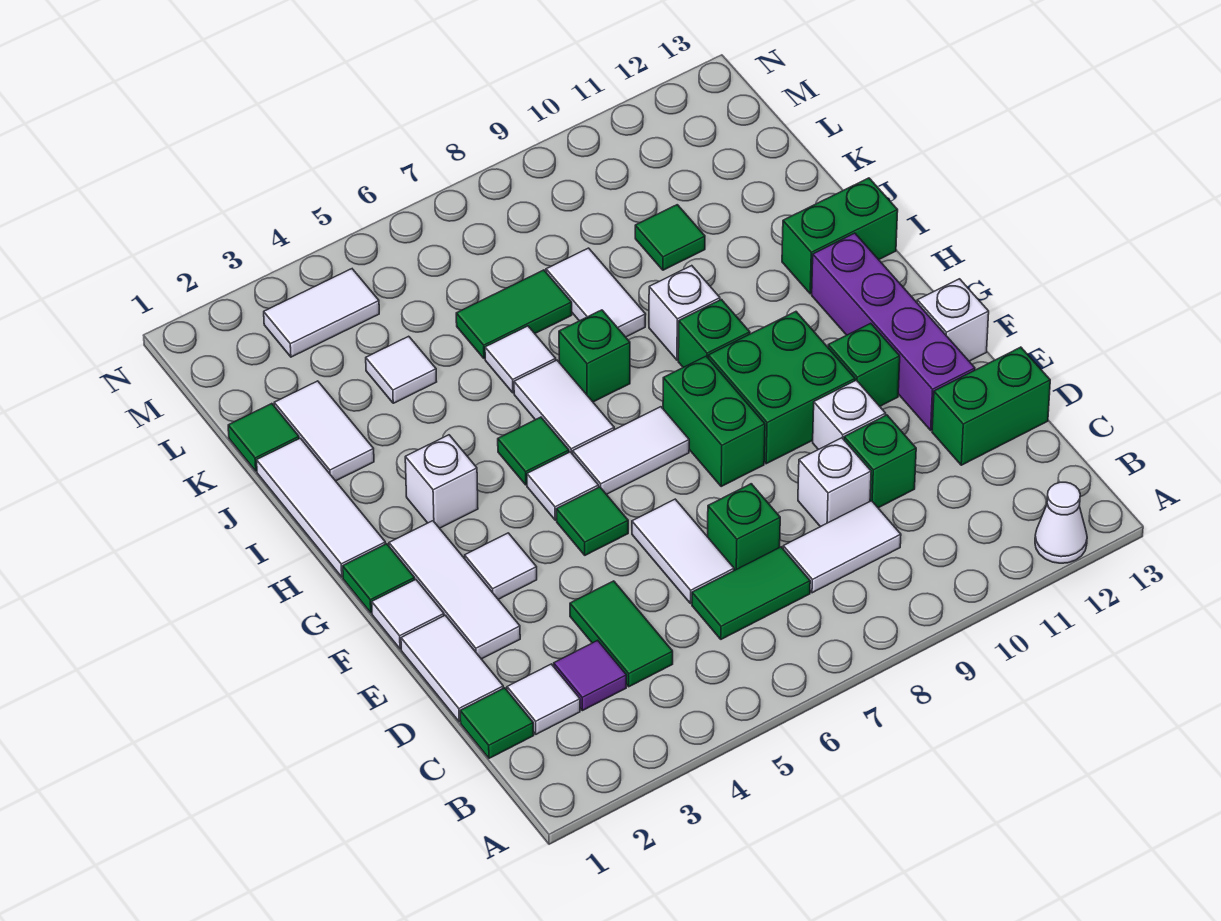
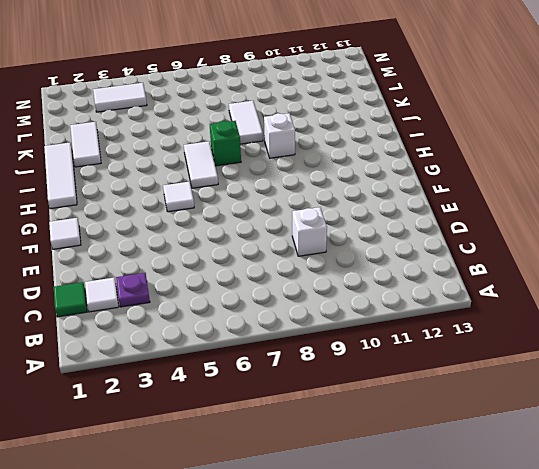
purple 1x1 plate [116,273,150,307] -> purple 1x1 tile [554,640,626,711]
none -> white 1x1 cone [1035,482,1087,563]
none -> green 1x2 tile [570,581,673,687]
none -> green 1x2 tile [692,547,810,639]
none -> white 1x2 tile [783,501,901,593]

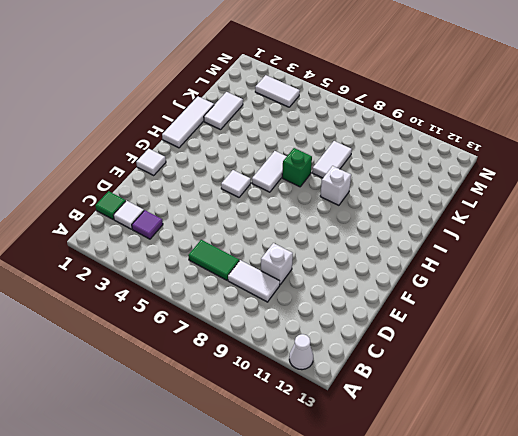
none -> green 1x2 tile [570,581,673,687]
none -> white 1x2 tile [401,615,503,722]
none -> white 1x2 tile [632,499,734,604]
none -> green 1x1 brick [707,484,780,571]

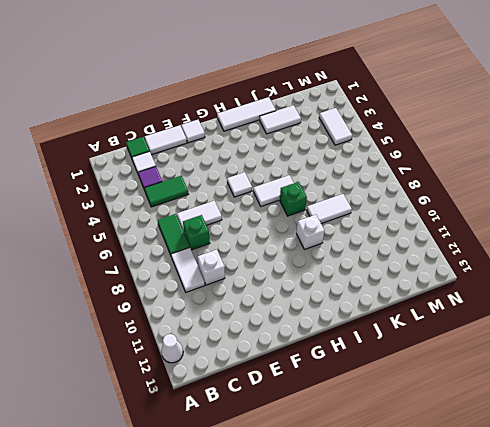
none -> green 1x1 brick [844,415,916,508]
none -> green 1x2 brick [932,347,1050,465]
none -> white 1x3 tile [389,521,520,659]
none -> white 1x1 brick [813,380,886,450]

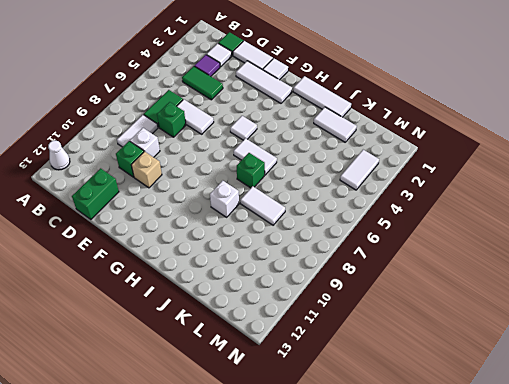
tan 1x1 brick [131,151,162,188] -> white 1x1 brick [813,380,886,450]
none -> purple 1x4 brick [812,233,975,430]
none -> white 1x1 tile [465,533,537,599]
none -> green 1x1 tile [556,487,628,555]
none -> green 1x2 brick [663,356,765,486]

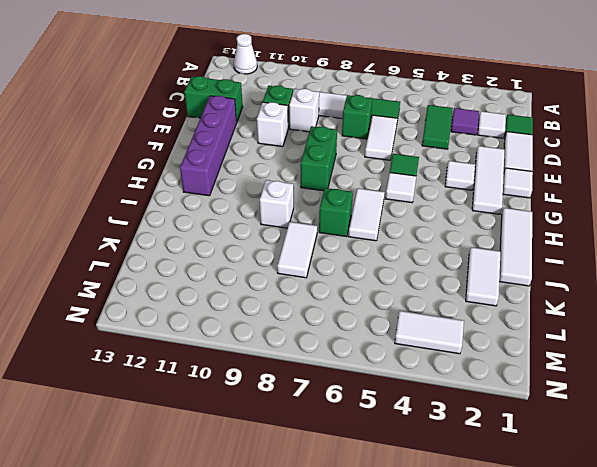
none -> green 2x2 brick [708,312,855,464]
none -> green 1x1 brick [828,323,900,406]
none -> white 1x1 brick [917,279,989,361]
none -> green 1x1 tile [343,544,415,613]

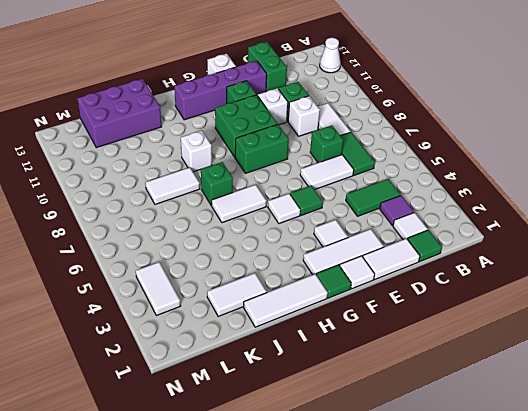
purple 2x3 brick [77,79,162,148] -> none
none -> white 1x2 tile [573,407,689,494]
none -> white 1x1 brick [405,435,478,528]
none -> green 1x1 tile [498,417,569,485]
none -> green 1x1 brick [678,300,750,367]

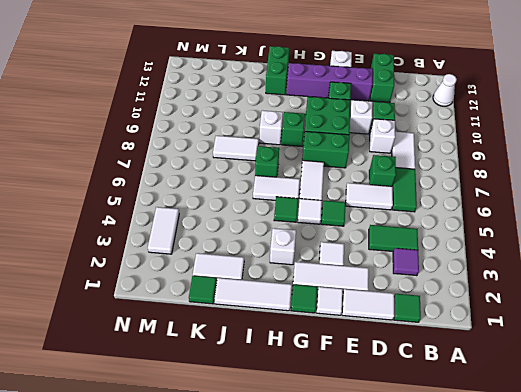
none -> white 1x1 tile [507,664,580,734]
none -> white 1x1 tile [485,326,556,393]
none -> white 1x1 tile [366,336,437,403]
none -> green 1x2 tile [456,270,572,359]

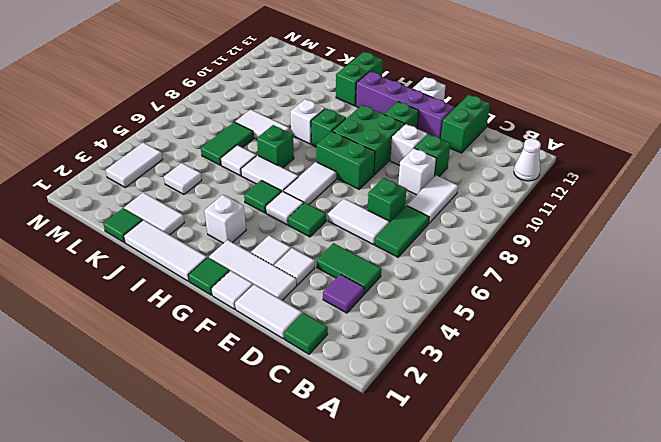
white 1x1 tile [274,248,315,285] -> white 1x1 tile moved to [507,664,580,734]
none -> green 1x1 tile [635,205,705,270]

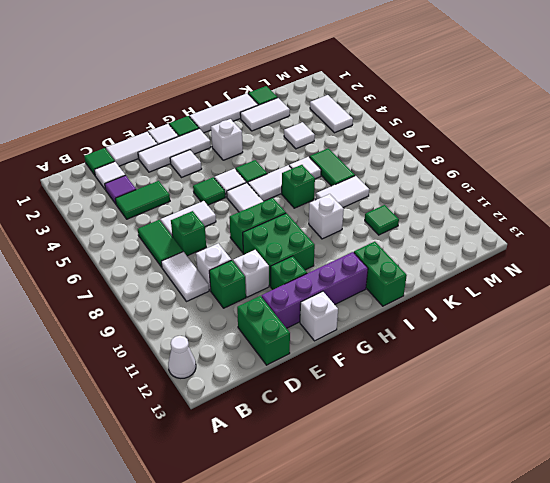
none -> green 1x1 brick [678,300,750,367]

